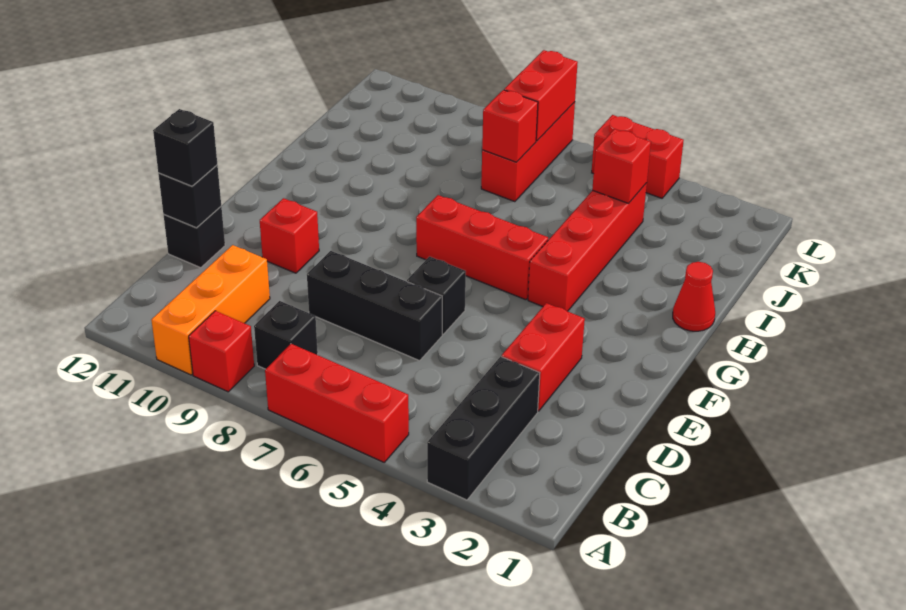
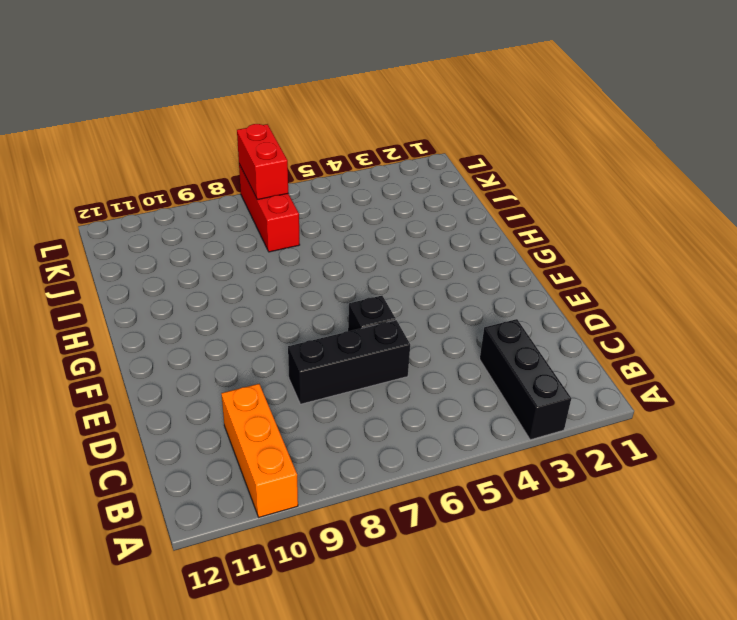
none -> red 1x3 brick [265,344,409,462]
none -> red 1x1 brick [189,311,254,392]
none -> black 1x1 brick [254,301,318,369]

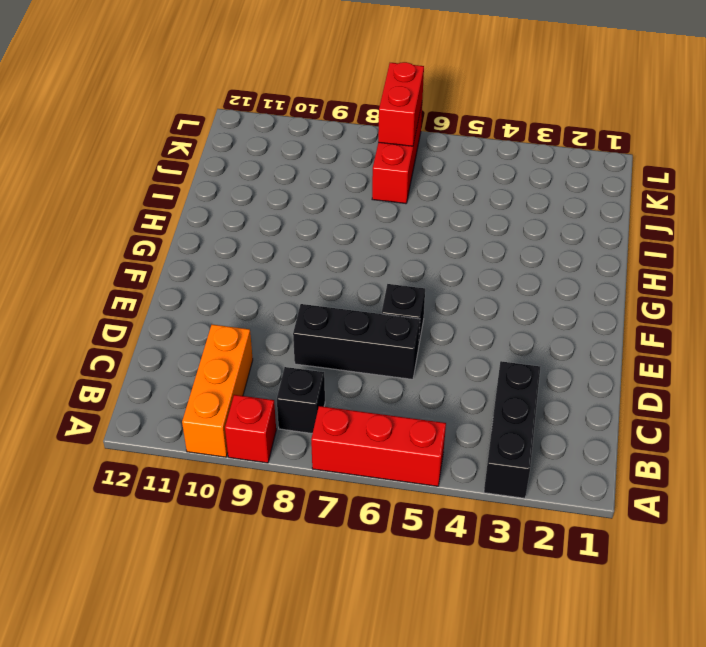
none -> red 1x2 brick [502,303,585,411]
none -> black 1x1 brick [164,207,225,268]
none -> red 1x1 brick [260,198,319,273]

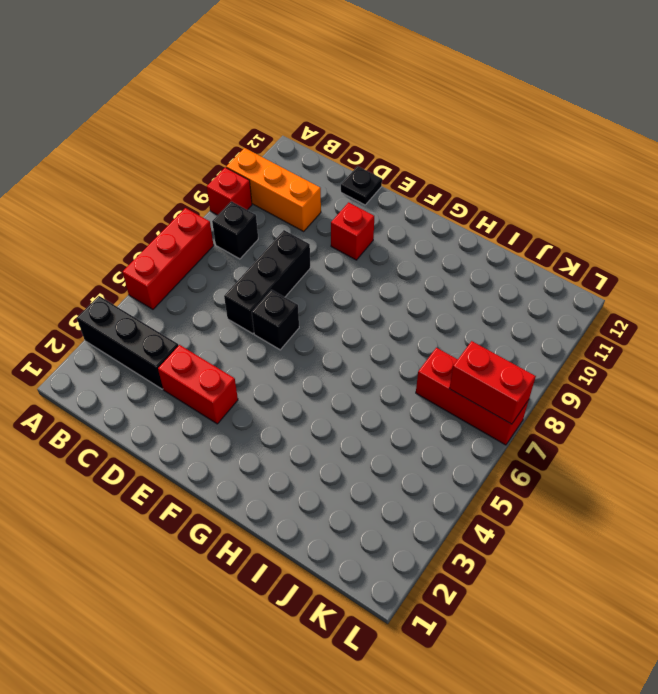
black 1x1 plate [341,166,382,205] -> black 1x1 brick [164,207,225,268]
none -> red 1x4 brick [528,183,647,311]
none -> red 1x3 brick [416,195,548,300]
none -> red 1x1 cone [673,262,715,331]

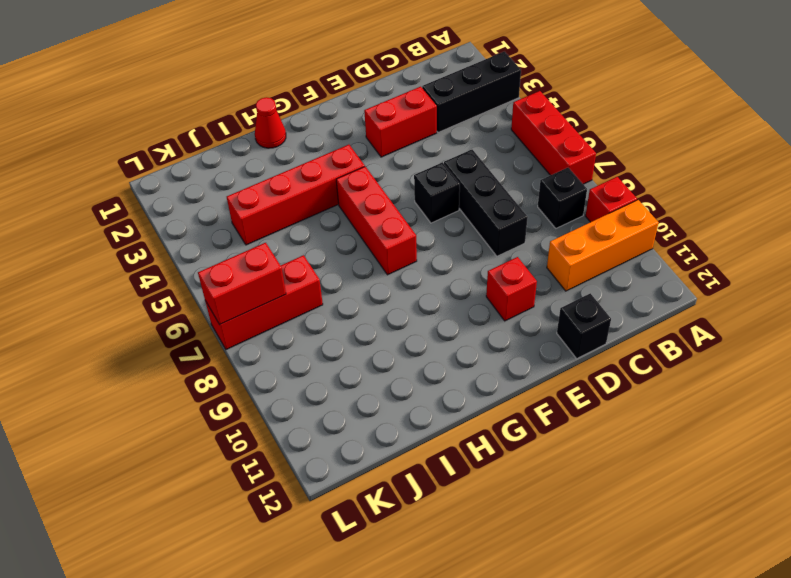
none -> red 1x2 brick [592,115,684,198]
none -> black 1x1 brick [158,165,221,228]
none -> red 1x1 brick [592,129,651,203]

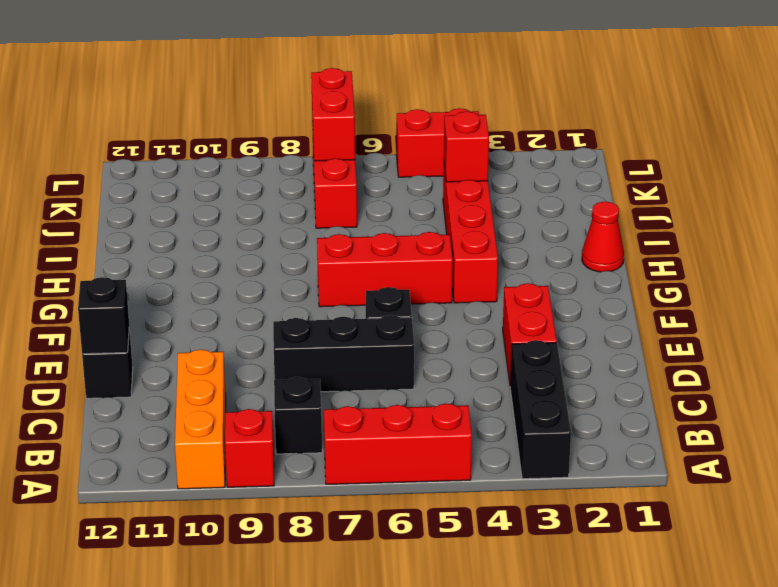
none -> red 1x1 brick [260,198,319,273]
none -> red 1x1 brick [482,90,538,162]
none -> black 1x1 brick [153,109,217,186]

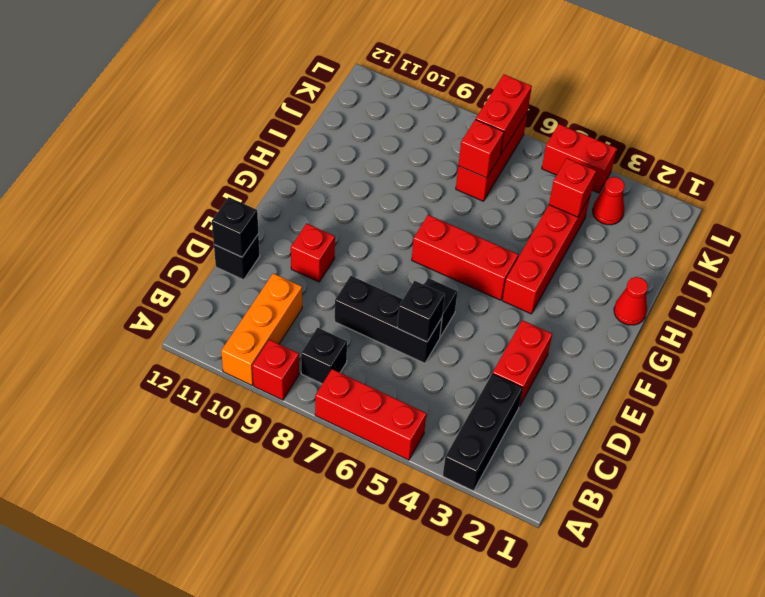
black 1x1 brick [397,281,445,342] -> black 1x1 brick moved to [153,109,217,186]
red 1x1 cone [593,177,625,225] -> none

